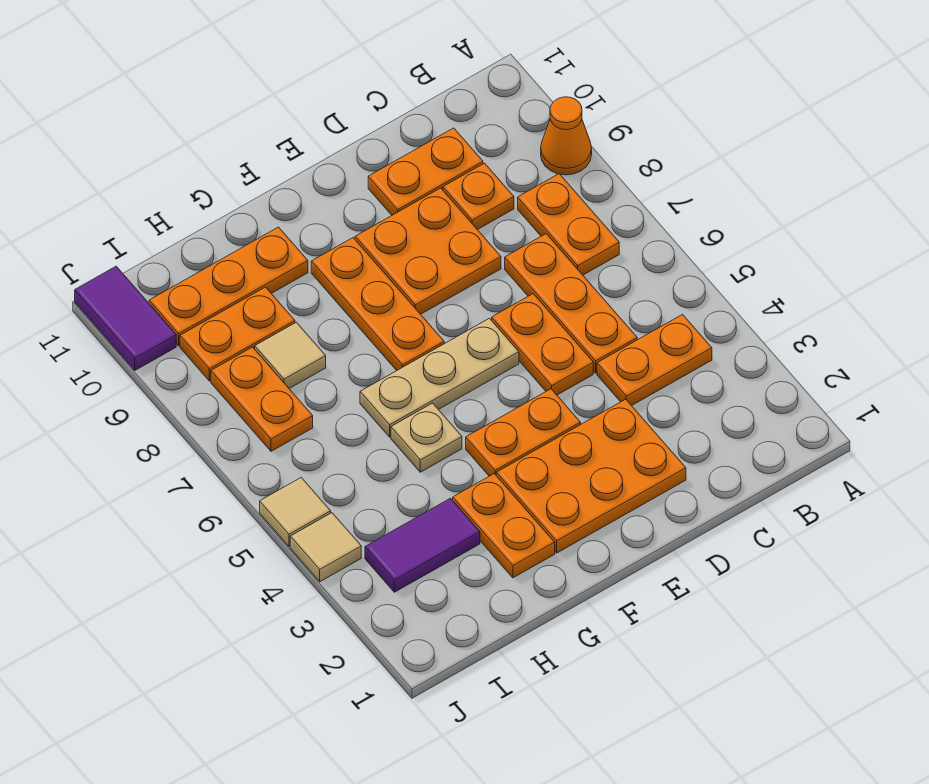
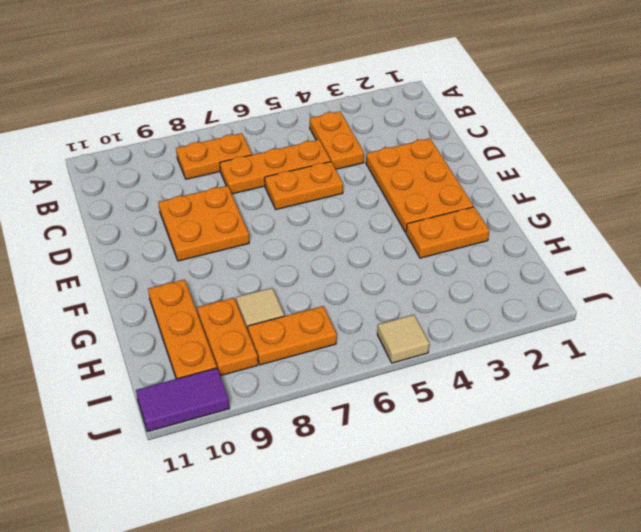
none -> orange 1x1 cone [541,97,592,175]
none -> orange 1x1 plate [443,163,514,230]
none -> orange 1x2 plate [368,128,483,215]

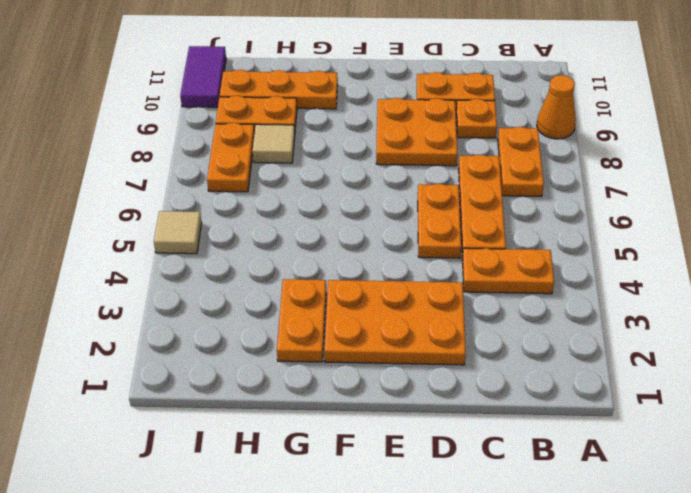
none -> orange 1x2 plate [466,389,581,476]
none -> tan 1x3 plate [360,318,519,437]
none -> orange 1x3 plate [311,238,444,370]

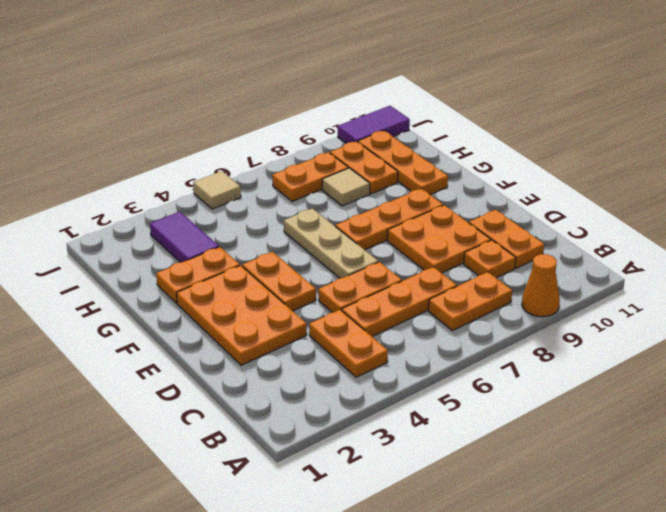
none -> tan 1x1 plate [391,403,462,472]
none -> tan 1x1 tile [290,513,361,582]

